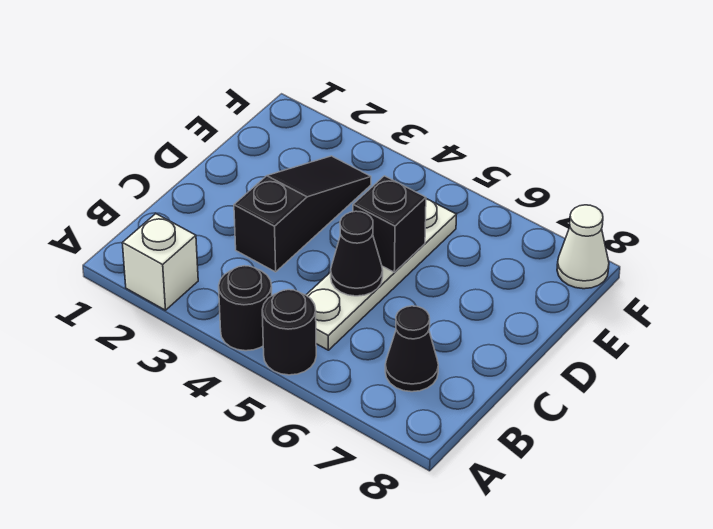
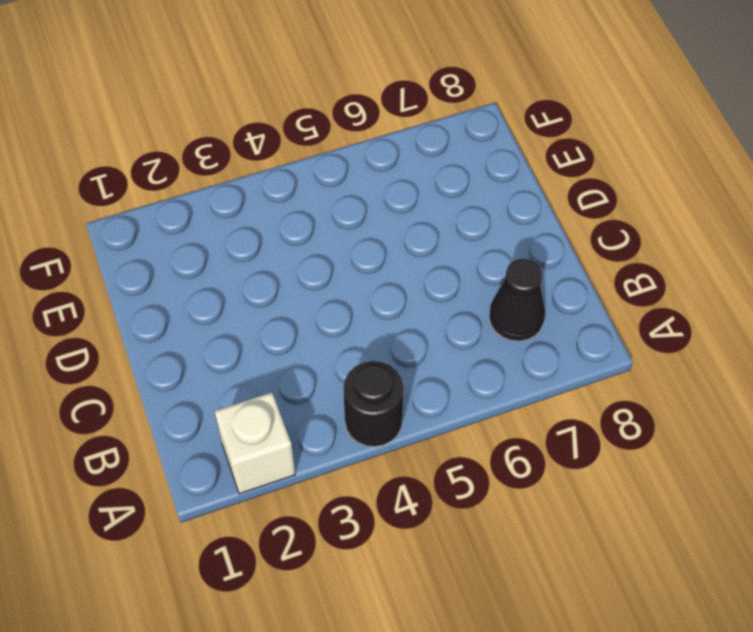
none -> black 1x1 round brick [262,290,316,375]
none -> white 1x4 plate [306,199,457,350]

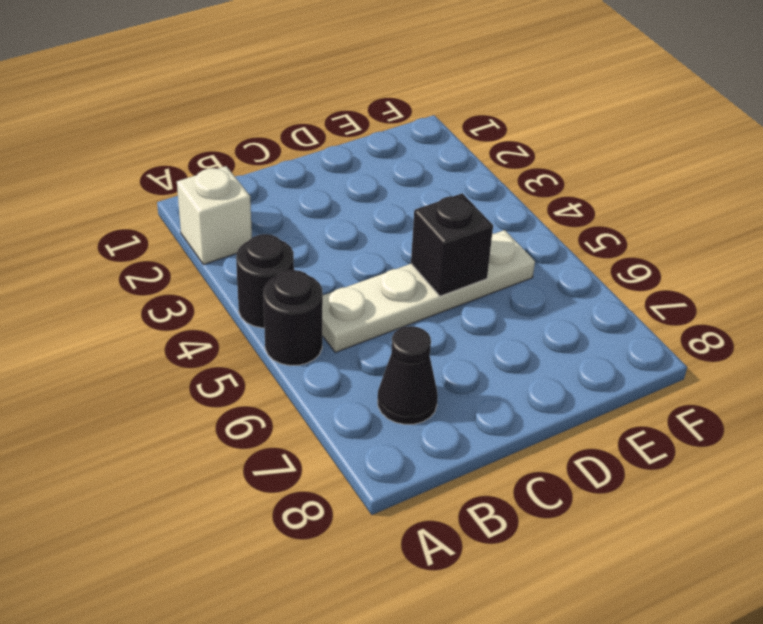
none -> black 1x3 slope [234,156,371,272]
none -> white 1x1 cone [557,205,609,289]

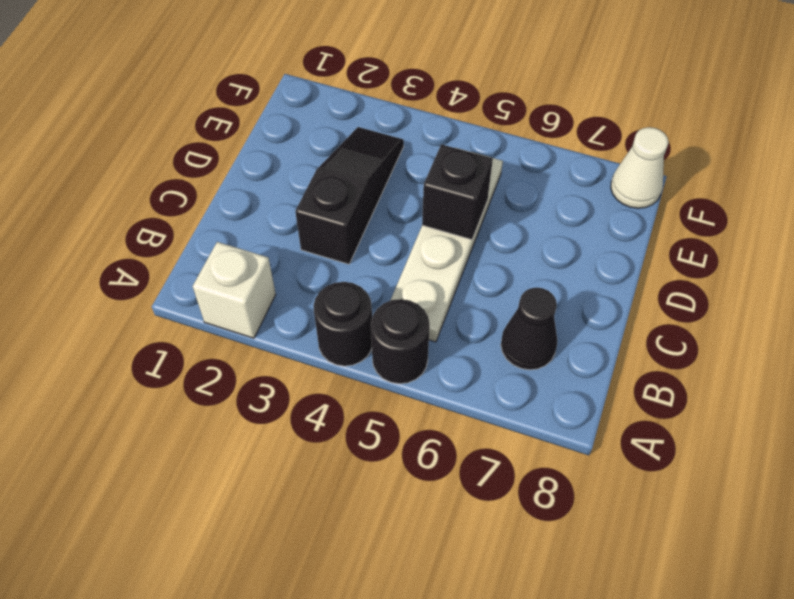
none -> black 1x1 cone [331,211,383,296]

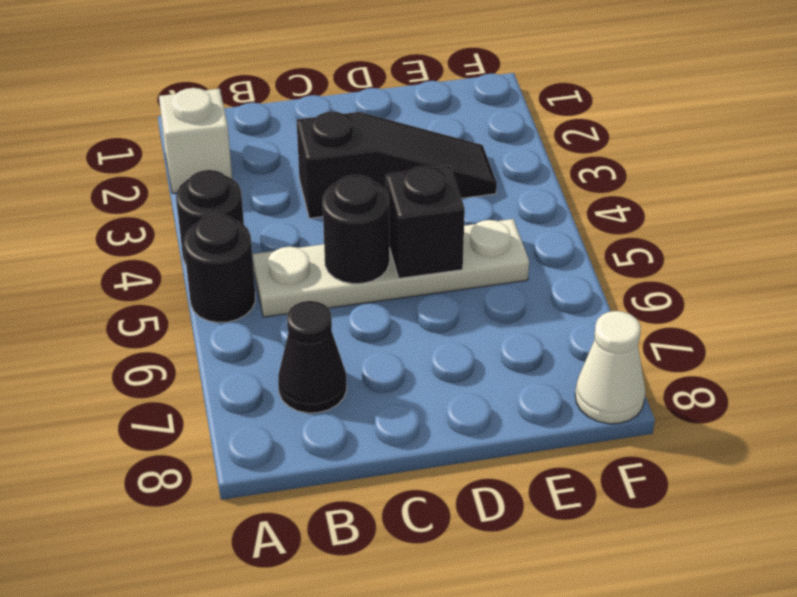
black 1x1 round brick [323,175,389,284] -> black 1x1 cone [331,211,383,296]

